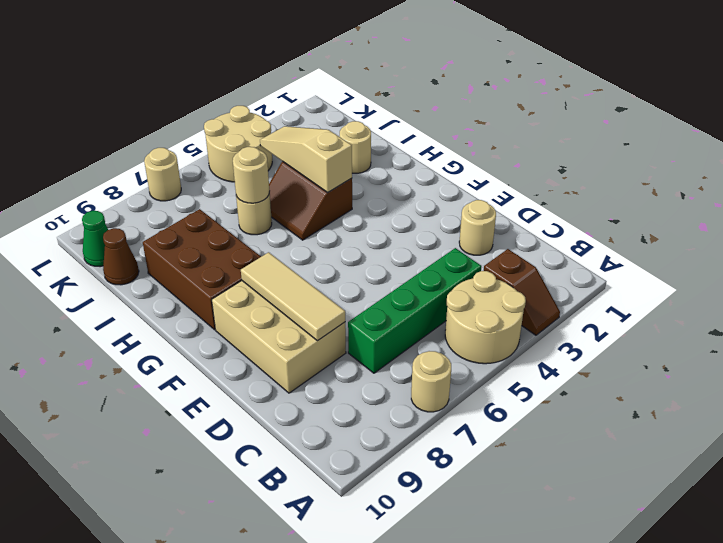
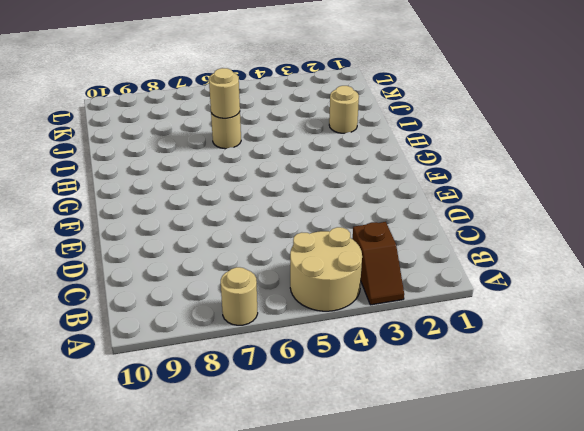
none -> green 1x4 brick [348,248,482,373]
none -> tan 1x1 round brick [459,200,496,255]
none -> tan 2x3 brick [212,281,346,393]

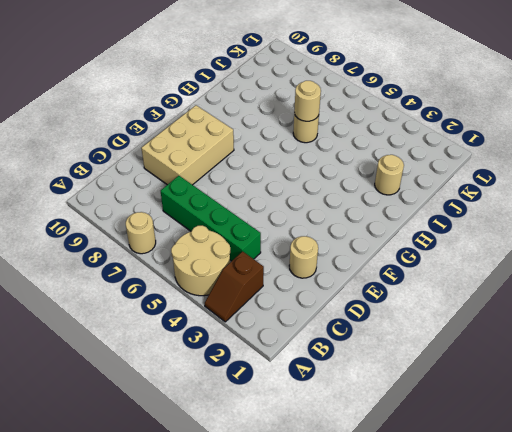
none -> brown 2x3 brick [143,209,261,330]
none -> brown 2x2 slope [269,162,352,240]
none -> brown 1x1 cone [103,228,139,285]

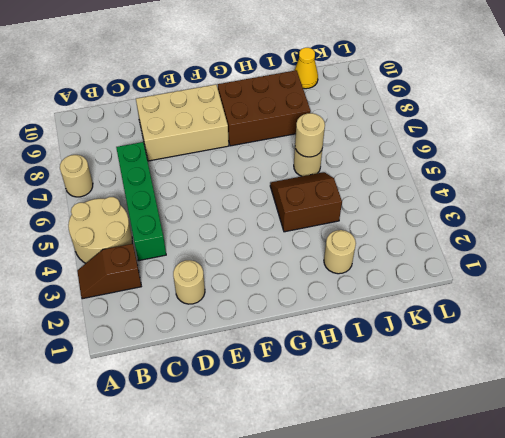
yellow 1x1 cone [294,48,318,89] -> brown 1x1 cone [103,228,139,285]
none -> tan 2x2 round brick [204,106,272,182]
none -> green 1x1 cone [82,211,108,267]
none -> tan 1x1 round brick [144,148,181,201]

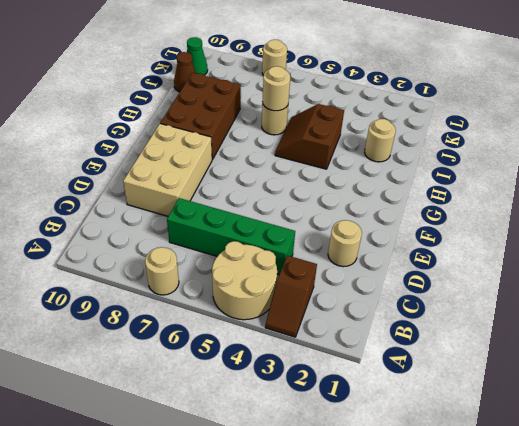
none -> tan 2x2 round brick [204,106,272,182]
none -> tan 1x3 tile [241,252,345,341]
none -> tan 1x3 slope [260,126,352,192]

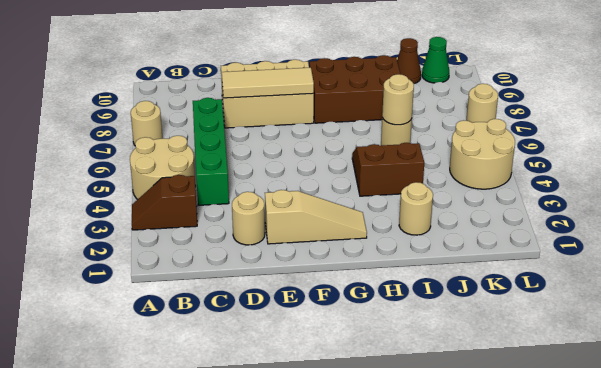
tan 1x3 slope [265,190,367,244] -> tan 1x3 slope moved to [260,126,352,192]

